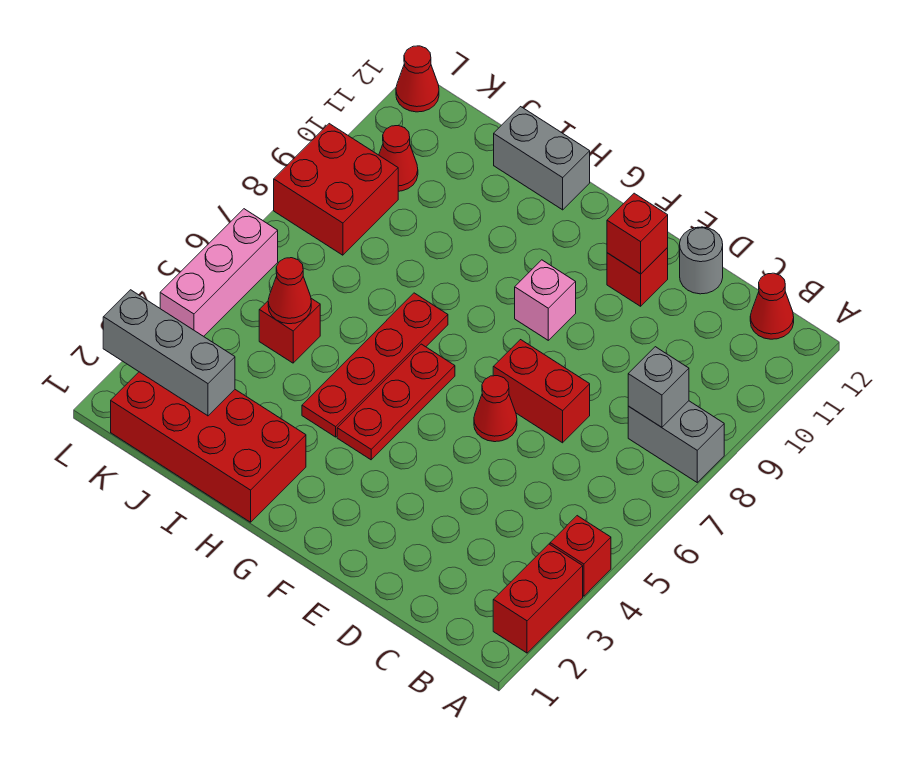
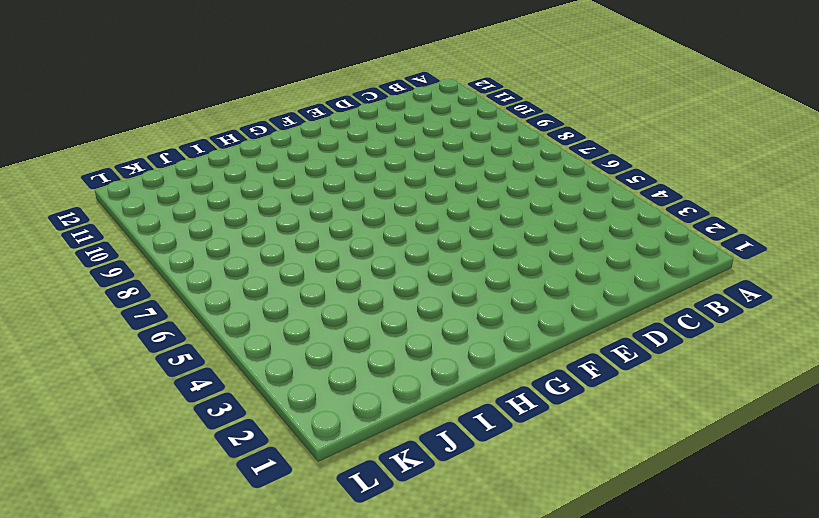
none -> red 1x2 brick [493,544,583,653]
none -> red 1x1 brick [550,516,611,596]
none -> grey 1x2 brick [628,401,724,482]

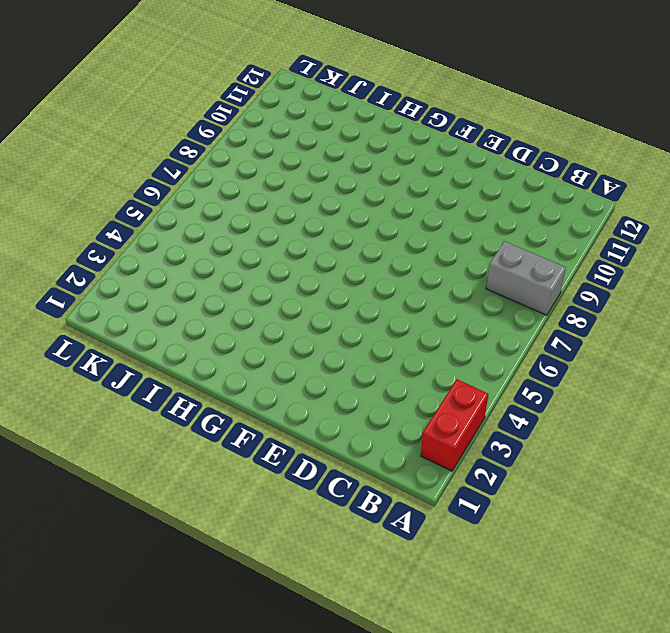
none -> red 1x1 brick [550,516,611,596]
none -> red 1x1 cone [750,273,794,339]
none -> red 1x2 brick [493,340,590,443]

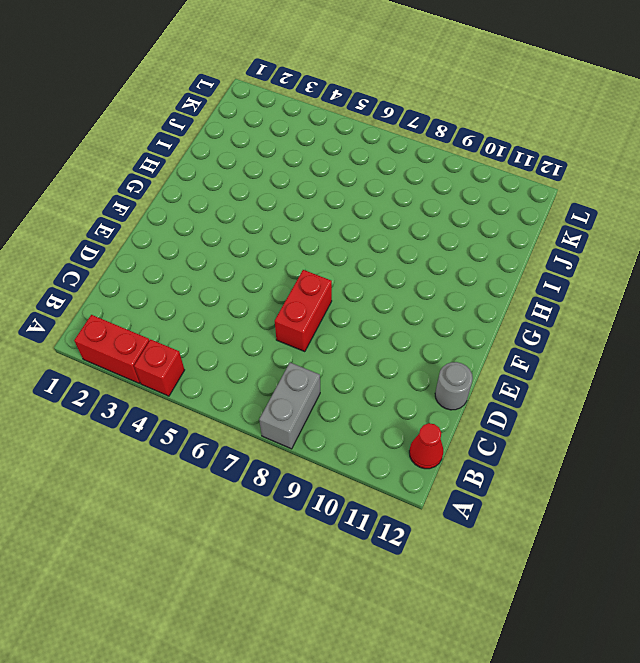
none -> red 1x1 cone [474,376,517,442]
none -> red 1x1 brick [607,248,668,306]
none -> pink 1x1 brick [515,260,576,340]

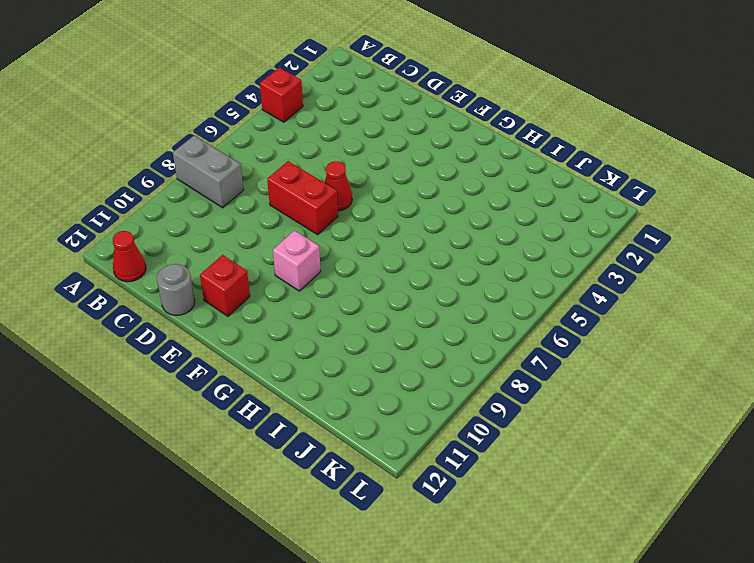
none -> red 1x2 brick [493,544,583,653]
none -> red 1x3 plate [337,344,455,460]
none -> red 2x4 brick [111,372,306,522]

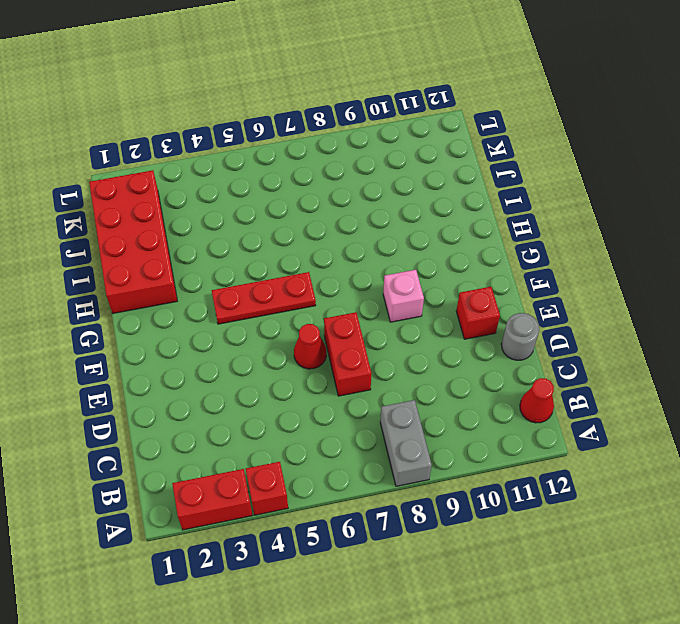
none -> red 1x4 plate [302,293,448,437]
none -> grey 1x2 brick [494,107,590,210]
none -> red 1x1 brick [259,299,320,363]

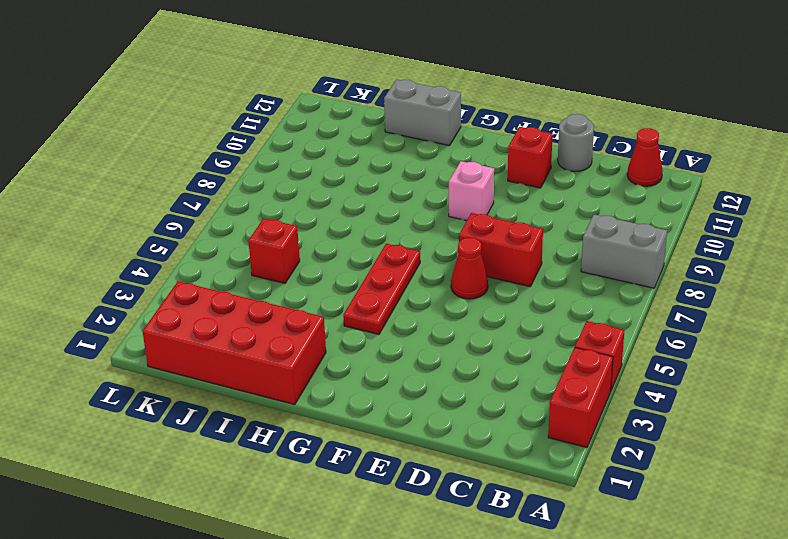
none -> red 1x4 plate [302,293,448,437]
none -> red 2x2 brick [274,124,398,255]
none -> red 1x1 cone [379,125,418,191]

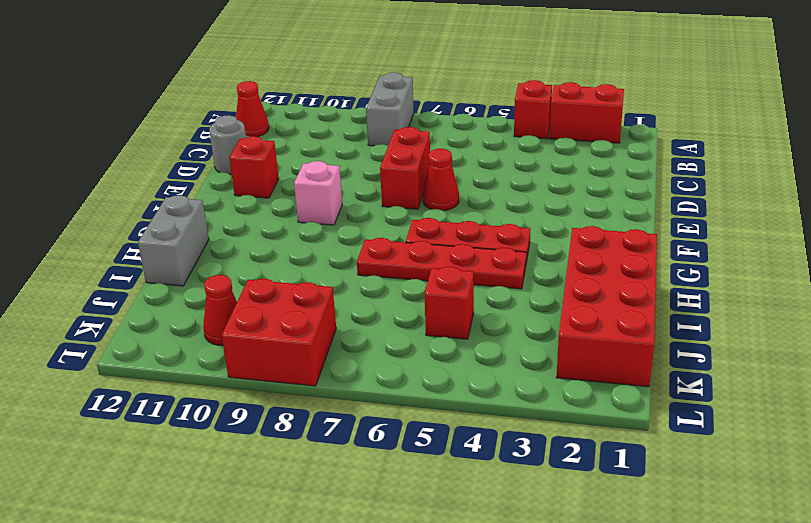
none -> pink 1x3 brick [160,209,278,336]
none -> red 1x1 cone [396,46,439,112]
none -> grey 1x1 brick [628,347,689,427]

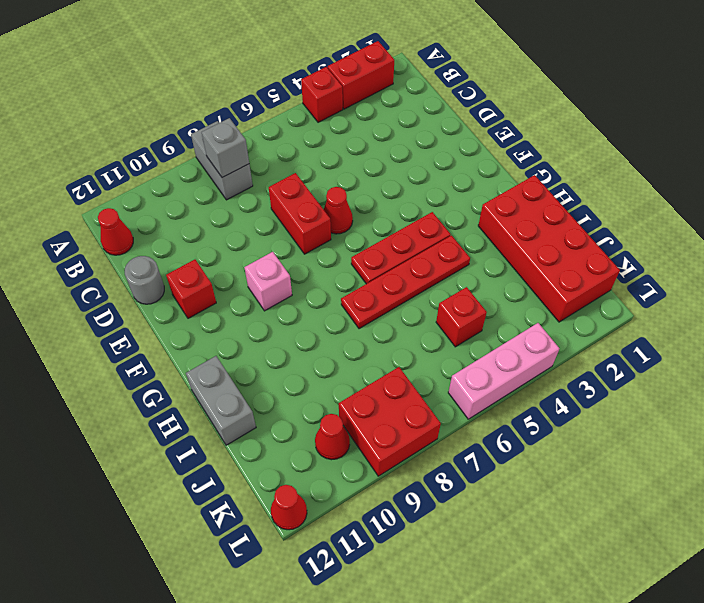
none -> red 1x1 brick [607,193,668,274]
none -> grey 1x3 brick [103,290,235,416]
none -> red 1x1 cone [268,258,311,324]

